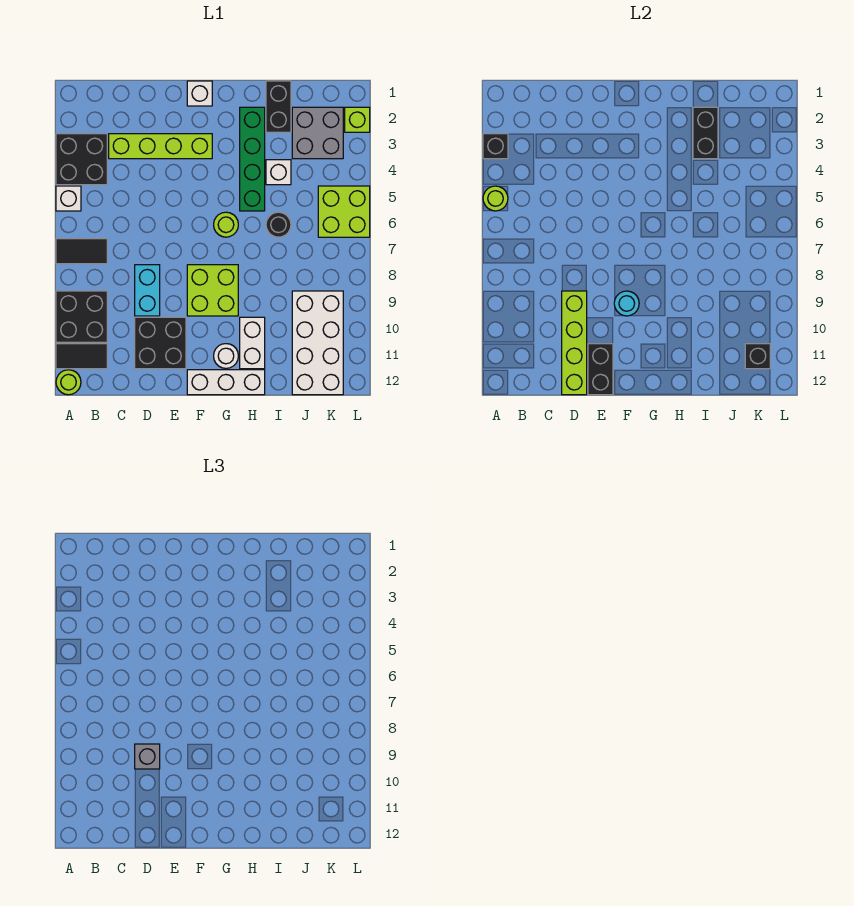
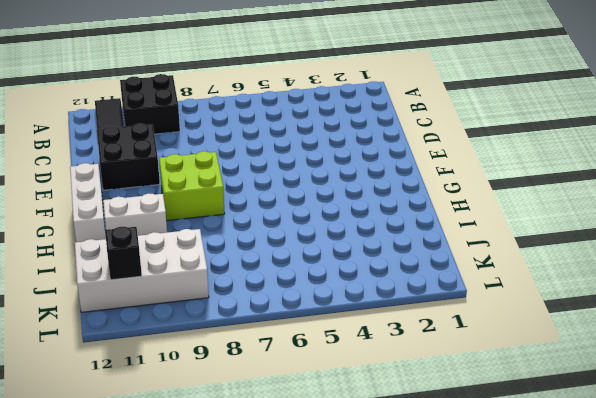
none -> black 2x2 brick [56,134,107,185]
none -> white 1x1 brick [56,186,81,211]
none -> black 1x2 tile [56,239,107,264]
none -> lime 1x1 round brick [56,370,81,395]

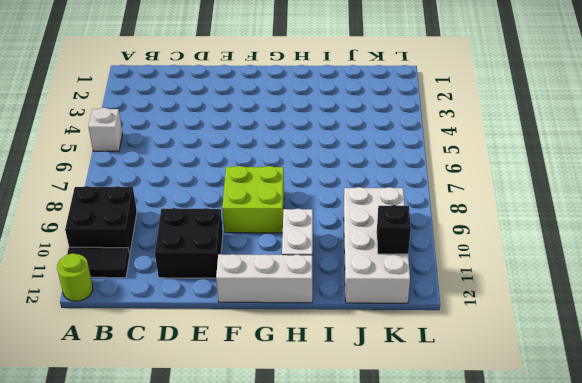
none -> black 2x2 brick [56,134,107,185]
none -> black 1x2 tile [56,239,107,264]
none -> lime 1x4 brick [109,134,212,159]
none -> cyan 1x2 brick [135,265,160,316]

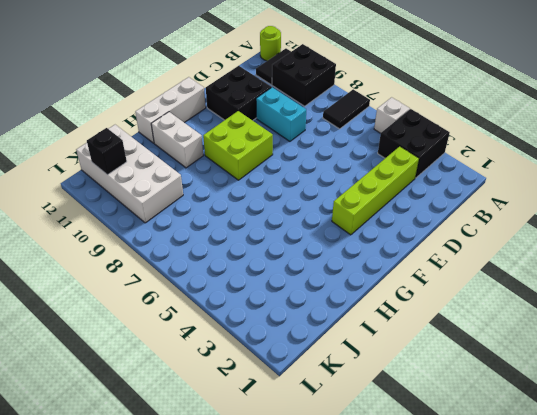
none -> white 1x1 brick [187,81,212,106]
none -> lime 1x1 round brick [214,212,238,237]
none -> white 1x1 round brick [214,344,238,368]
none -> green 1x4 brick [240,107,265,211]

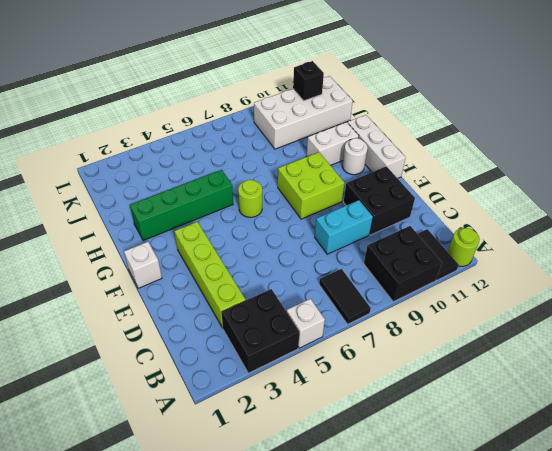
none -> black 1x2 brick [266,81,291,132]
none -> white 1x1 brick [266,160,291,185]
none -> black 1x1 round brick [266,212,291,237]
none -> grey 2x2 brick [292,107,343,159]

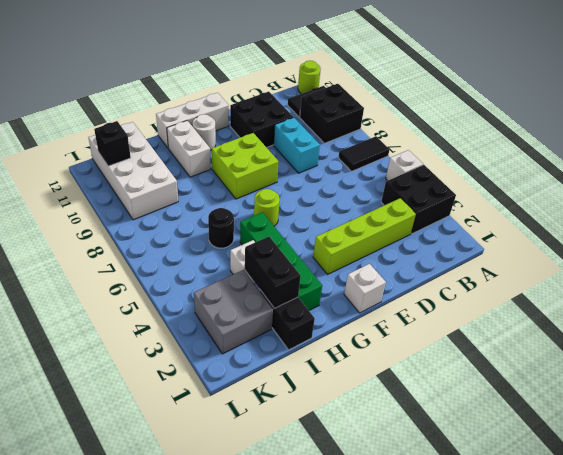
none -> lime 2x2 brick [318,186,370,237]
none -> lime 1x1 brick [345,107,370,132]
none -> black 1x1 brick [483,134,508,159]
none -> lime 1x1 round brick [483,186,508,211]

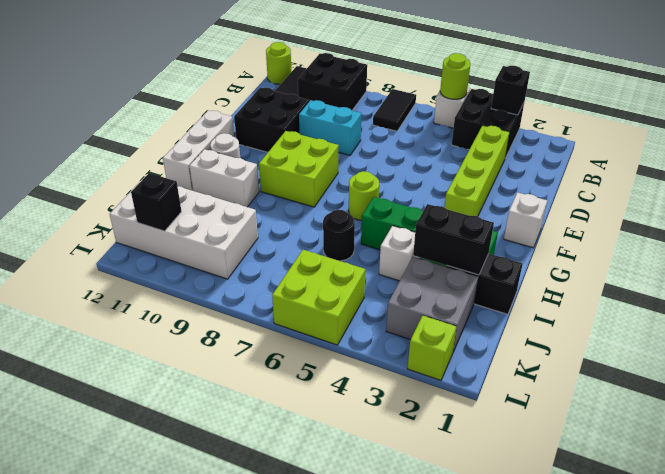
none -> lime 1x4 brick [562,291,587,395]
none -> black 1x2 brick [588,344,613,395]
none -> cyan 1x1 round brick [614,291,639,316]
none -> grey 1x1 brick [135,744,160,769]

